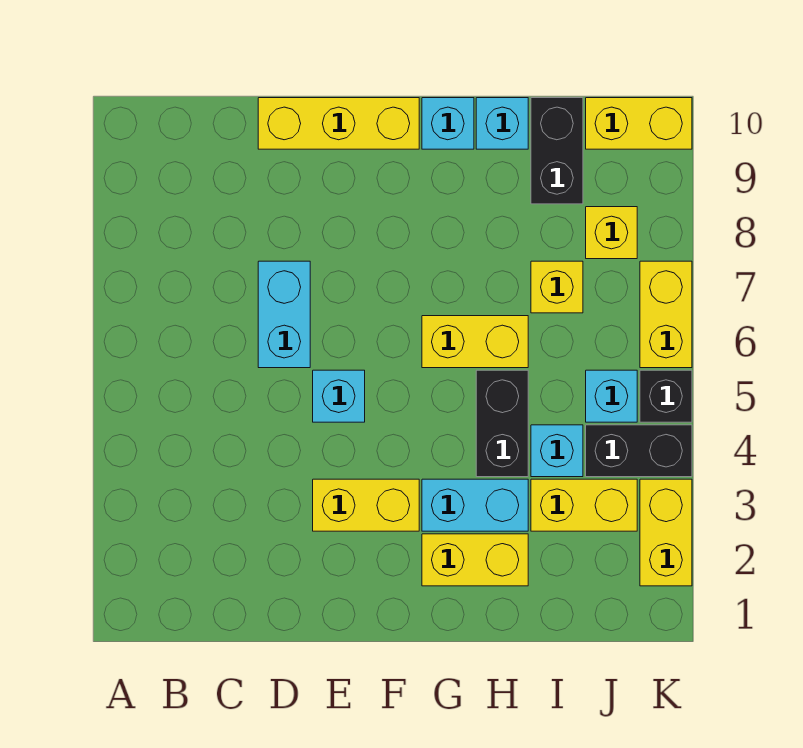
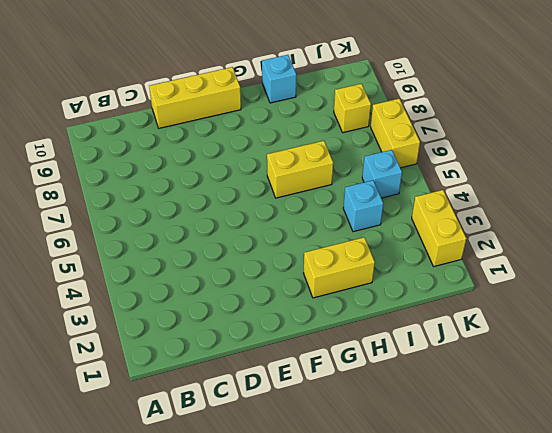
none -> cyan 1x2 brick [258,261,310,368]
none -> yellow 1x2 brick [313,479,419,531]
none -> cyan 1x1 brick [313,370,365,422]

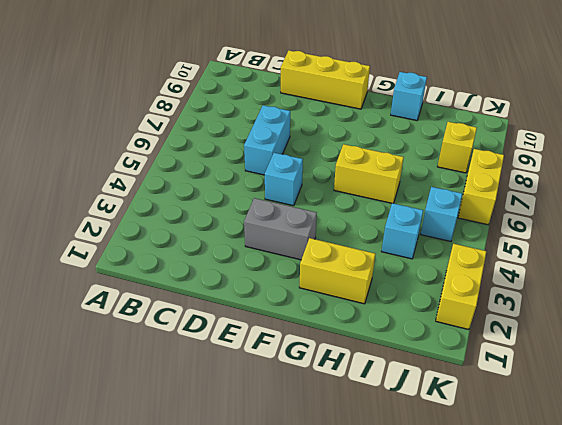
grey 1x2 brick [244,198,317,260] -> yellow 1x2 brick [313,479,419,531]
none -> cyan 1x2 brick [422,479,528,531]
none -> cyan 1x1 brick [422,98,474,149]
none -> black 1x2 brick [476,370,528,477]

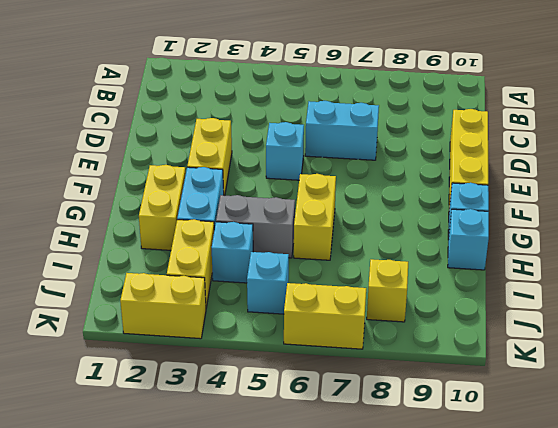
grey 1x2 brick [216,195,295,258] -> black 1x2 brick [476,370,528,477]
none -> yellow 1x1 brick [531,261,583,313]
none -> black 1x2 brick [531,98,583,204]
none -> black 1x2 brick [586,425,692,477]

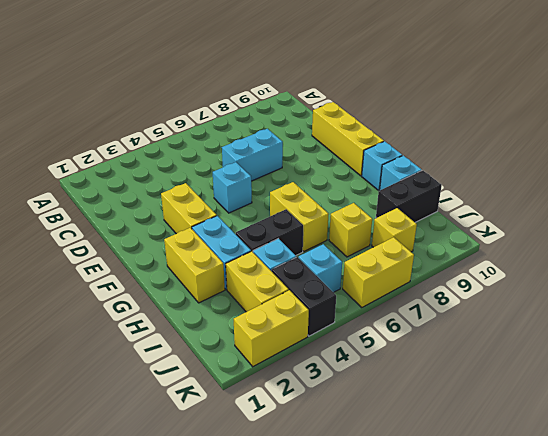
none -> yellow 1x2 brick [586,98,692,149]
none -> black 1x1 brick [640,370,692,422]

